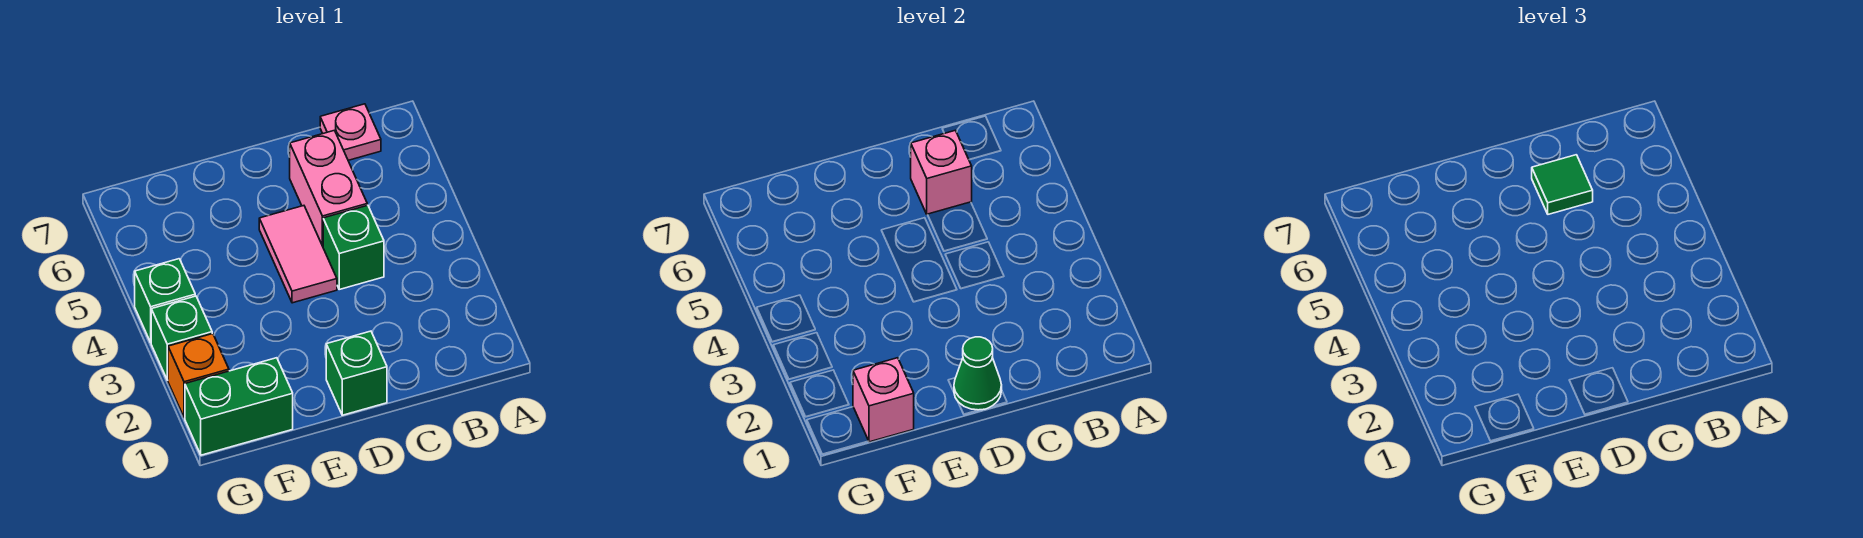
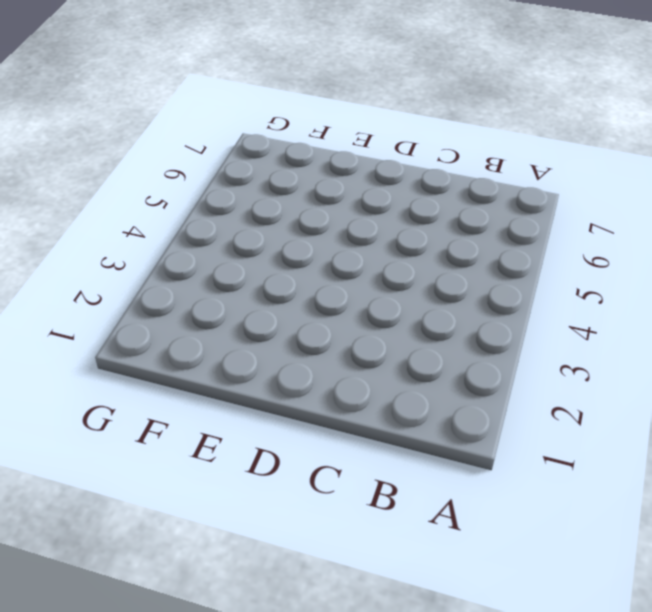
none -> pink 1x1 plate [320,104,381,160]
none -> green 1x1 brick [323,205,384,289]
none -> pink 1x2 brick [290,130,367,246]

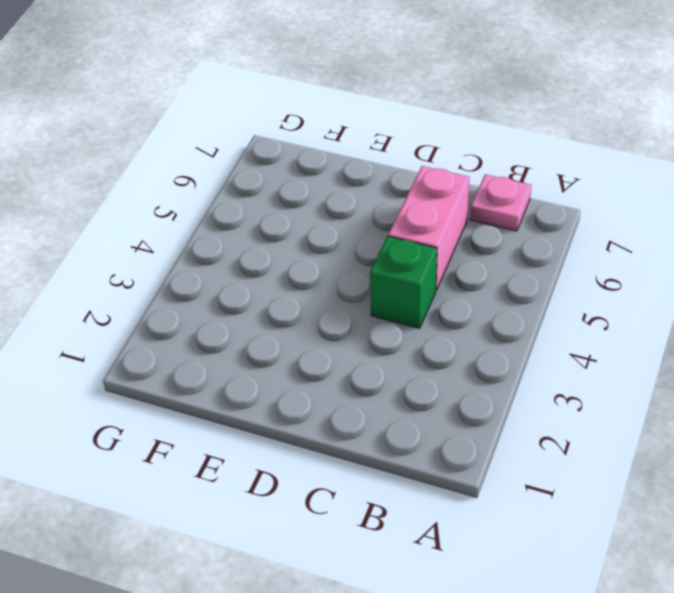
none -> green 1x1 brick [326,331,387,415]
none -> pink 1x2 tile [259,206,337,303]
none -> green 1x2 brick [185,358,293,455]

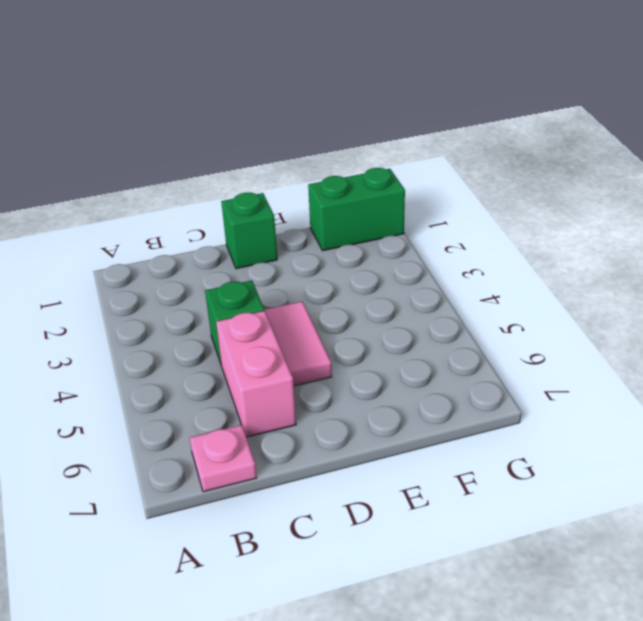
none -> orange 1x1 brick [168,334,229,418]
none -> green 1x1 brick [151,296,212,380]
none -> green 1x1 brick [135,259,195,342]

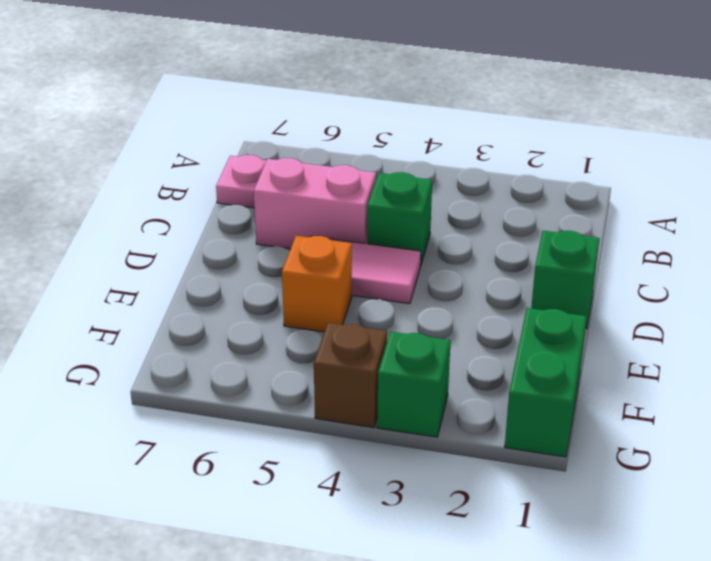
orange 1x1 brick [282,236,352,332] -> orange 1x1 brick moved to [168,334,229,418]
brown 1x1 brick [314,323,387,427] -> green 1x1 brick [135,259,195,342]
none -> pink 1x1 brick [911,130,972,214]
none -> green 1x1 cone [954,337,1002,410]
none -> pink 1x1 brick [853,358,914,442]

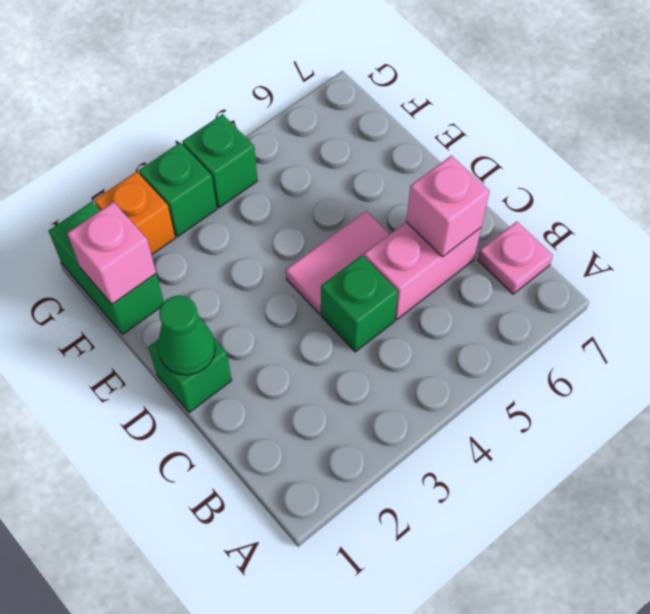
none -> green 1x1 tile [1532,155,1593,214]

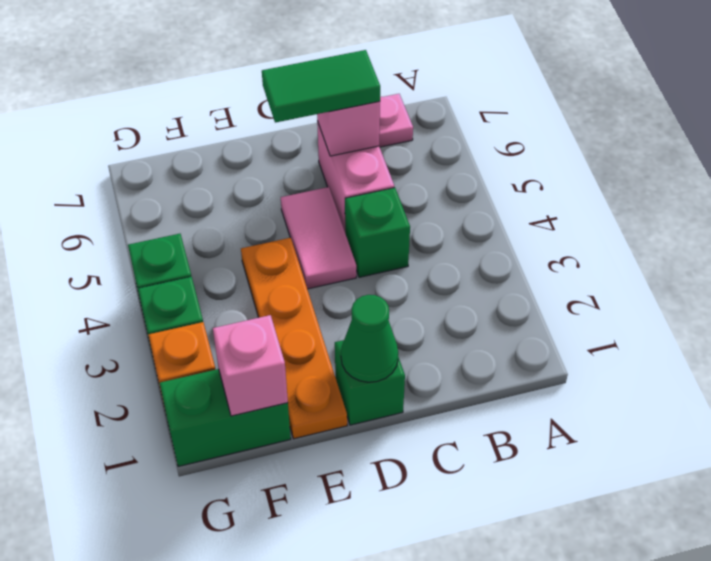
green 1x2 tile [262,50,380,123] -> green 1x1 tile [1532,155,1593,214]
orange 1x4 plate [241,238,347,439] -> none

